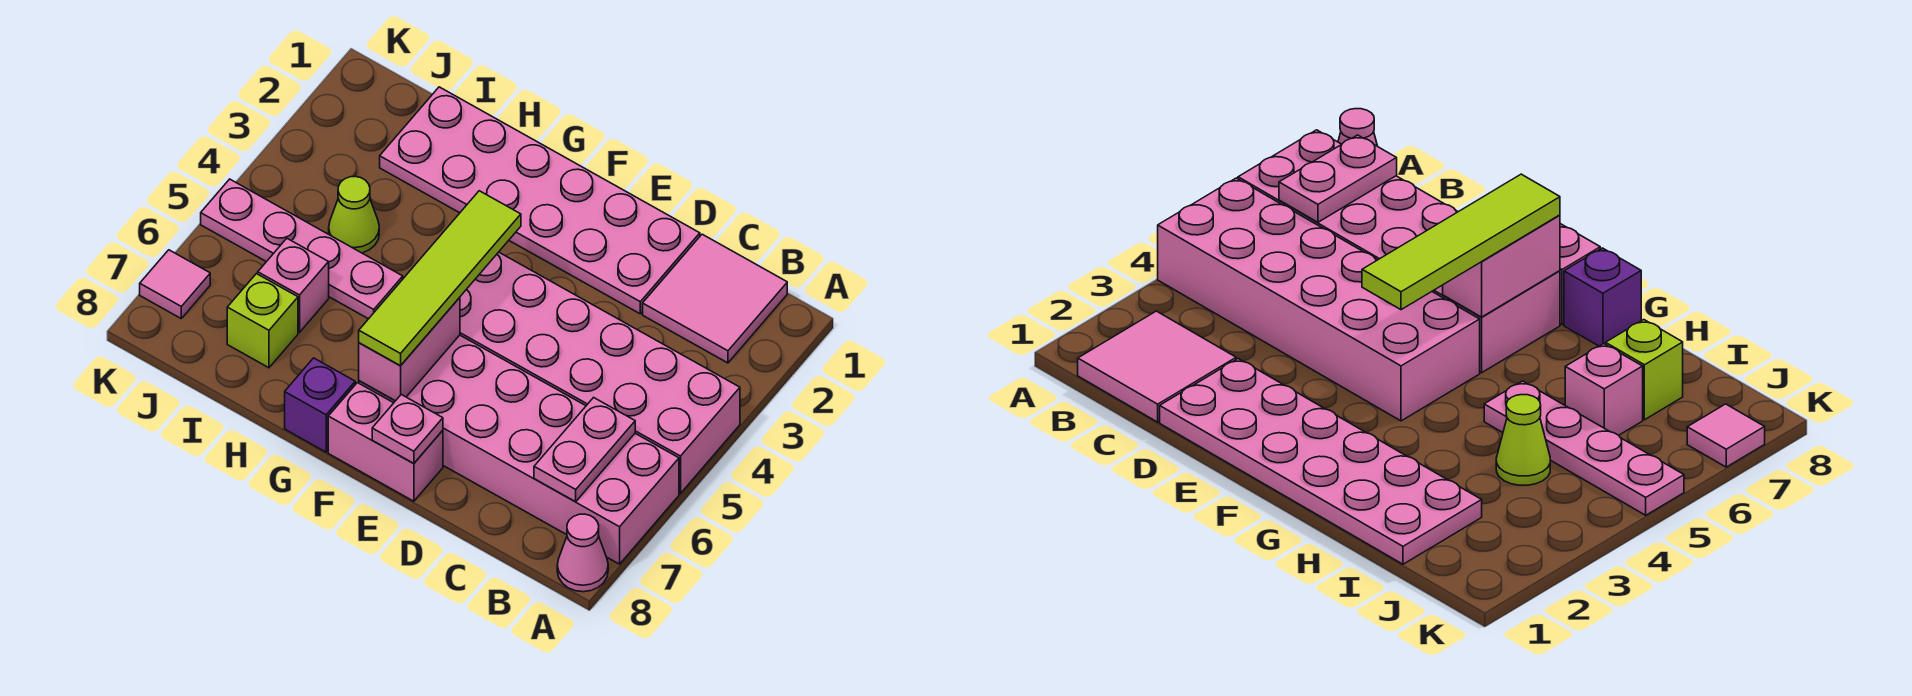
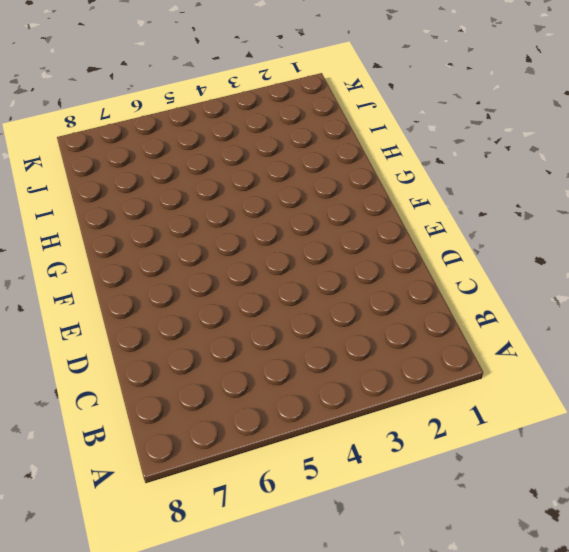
none -> pink 2x6 brick [460,252,740,494]
none -> pink 2x6 brick [359,335,679,564]
none -> pink 1x1 cone [557,514,608,592]

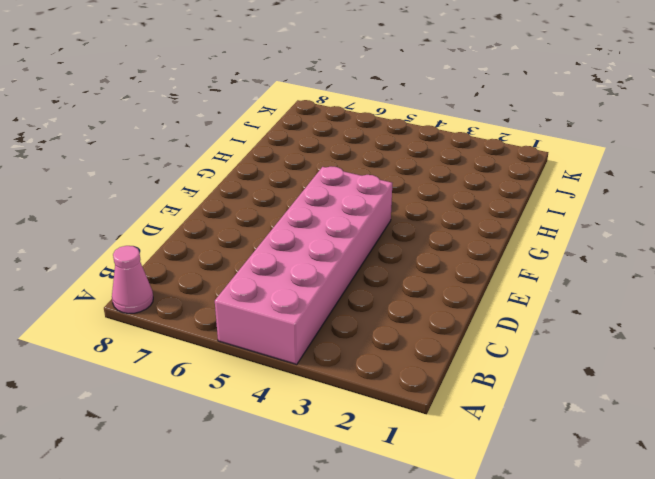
none -> pink 2x6 brick [359,335,679,564]
none -> pink 2x2 tile [643,234,787,363]
none -> pink 2x6 plate [380,87,700,314]

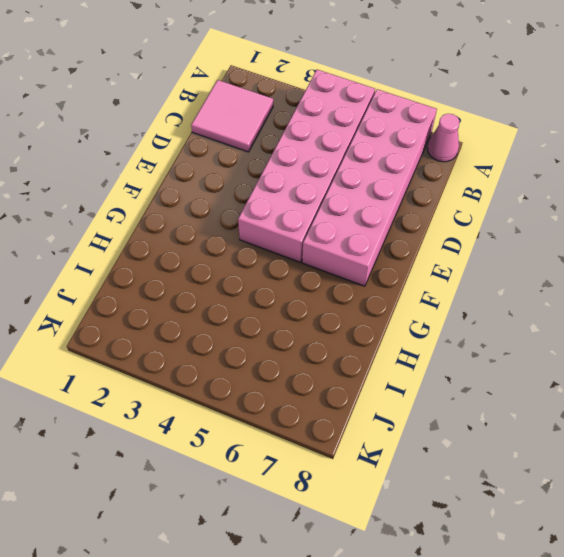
none -> pink 2x6 plate [380,87,700,314]
none -> pink 1x2 brick [328,383,443,501]
none -> purple 1x1 brick [285,358,355,452]

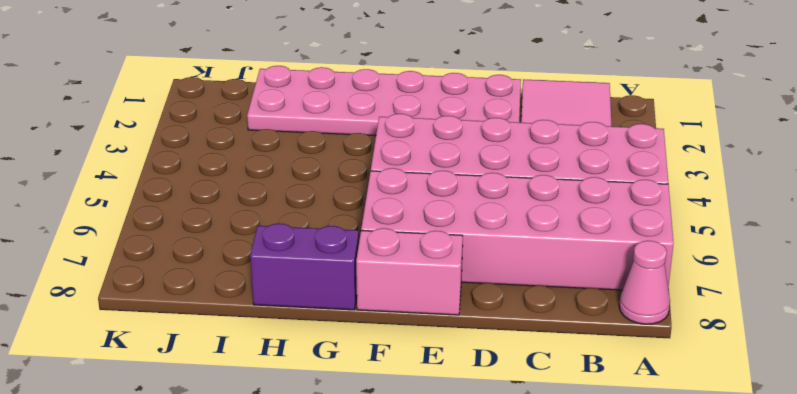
purple 1x2 brick [250,223,359,310] -> purple 1x1 brick [285,358,355,452]
none -> pink 1x4 plate [201,179,403,319]
none -> lime 1x1 cone [329,176,379,253]
none -> pink 1x1 brick [258,239,329,332]

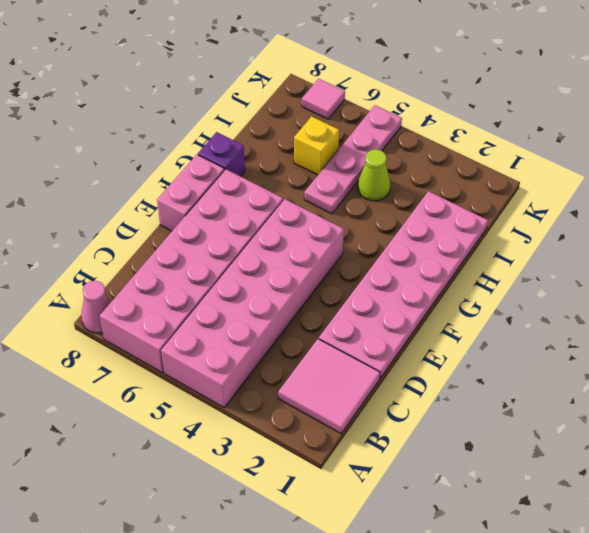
yellow 1x1 brick [294,116,339,175] -> pink 1x1 brick [258,239,329,332]
none -> lime 1x1 brick [227,274,298,368]
none -> pink 1x2 plate [534,398,635,502]
none -> pink 1x1 plate [372,395,443,464]

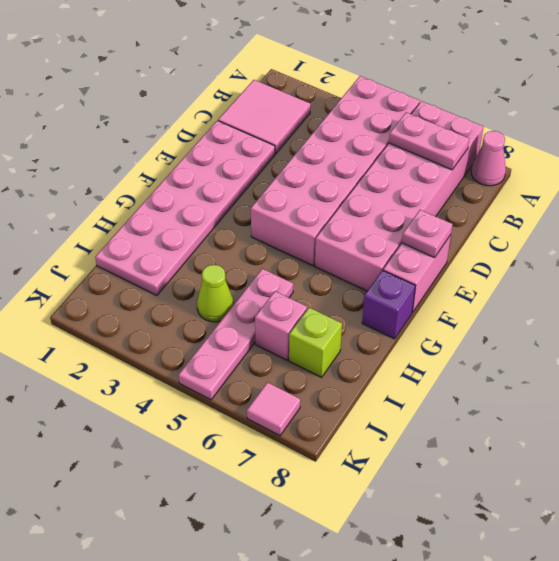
none -> pink 1x2 brick [359,297,460,401]
none -> lime 1x4 tile [359,191,521,366]

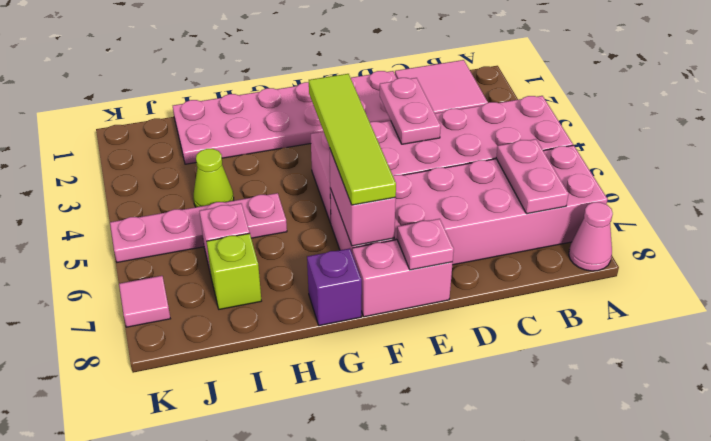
pink 1x2 plate [380,78,441,144] -> none

